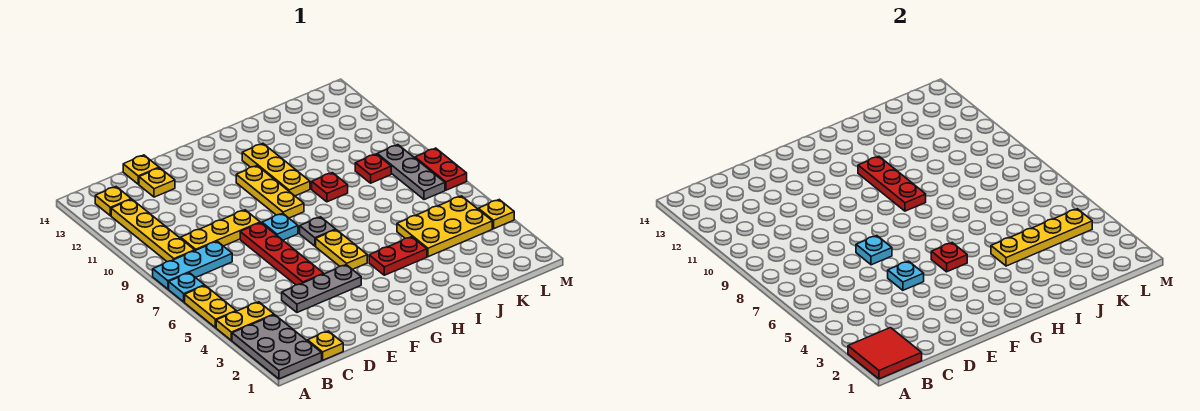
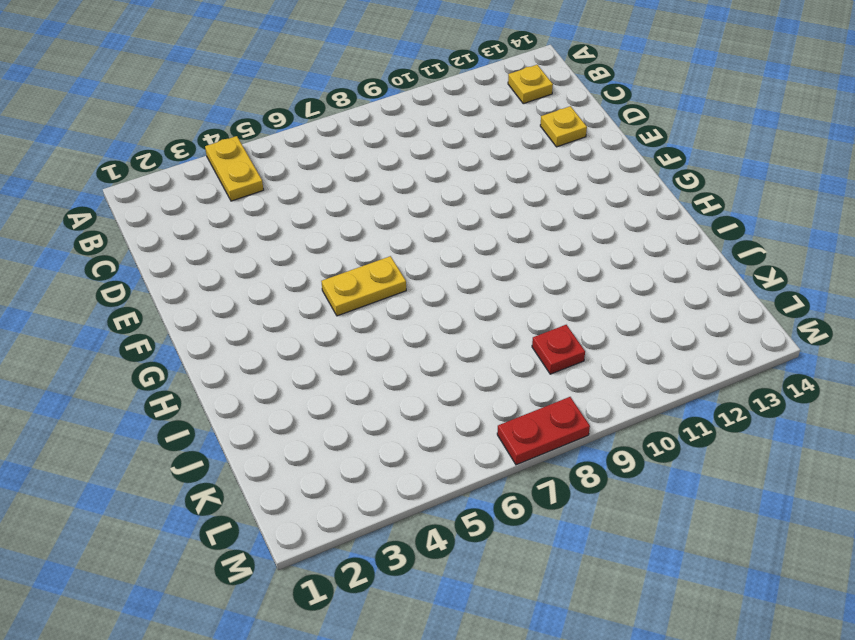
none -> grey 2x3 plate [232,315,322,379]
none -> yellow 1x2 plate [185,286,236,328]
none -> cyan 1x1 plate [169,273,205,302]
none -> cyan 1x3 plate [153,241,232,289]

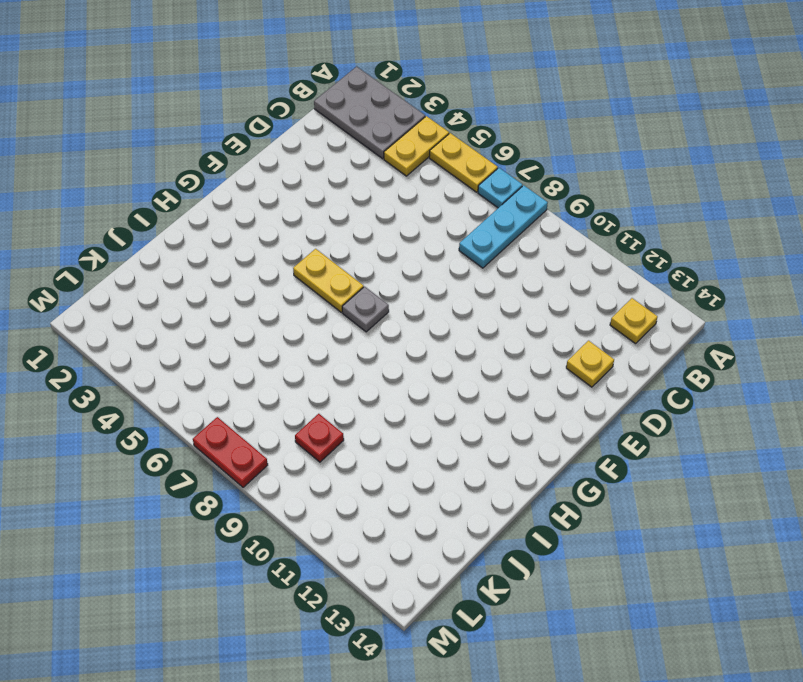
none -> yellow 1x4 plate [111,199,195,262]
none -> yellow 1x1 plate [308,331,343,360]
none -> yellow 1x3 plate [181,210,260,250]
none -> grey 1x3 plate [282,265,361,312]

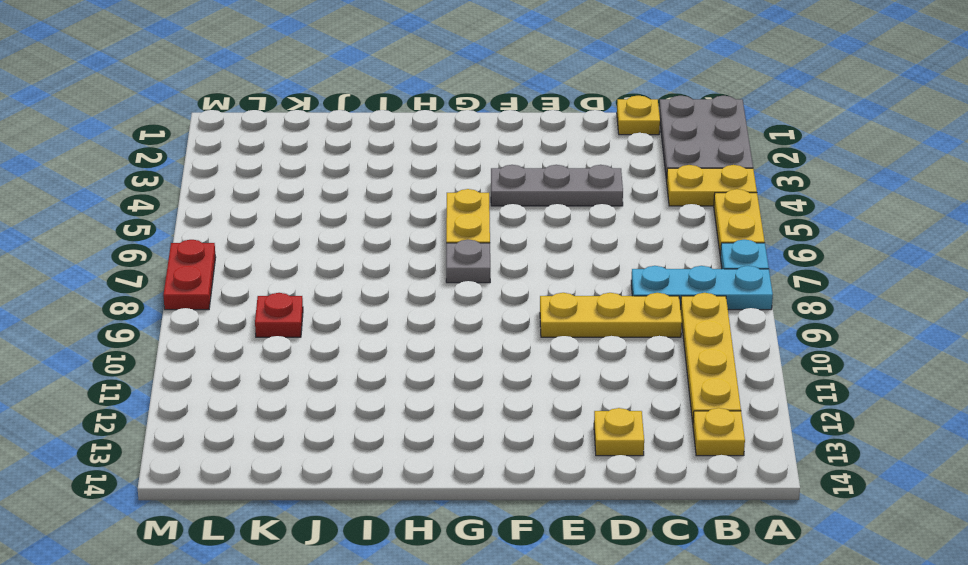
none -> yellow 1x1 plate [123,155,159,184]
none -> red 1x4 plate [240,223,324,285]
none -> cyan 1x1 plate [262,213,298,240]
none -> yellow 1x3 plate [236,166,304,218]

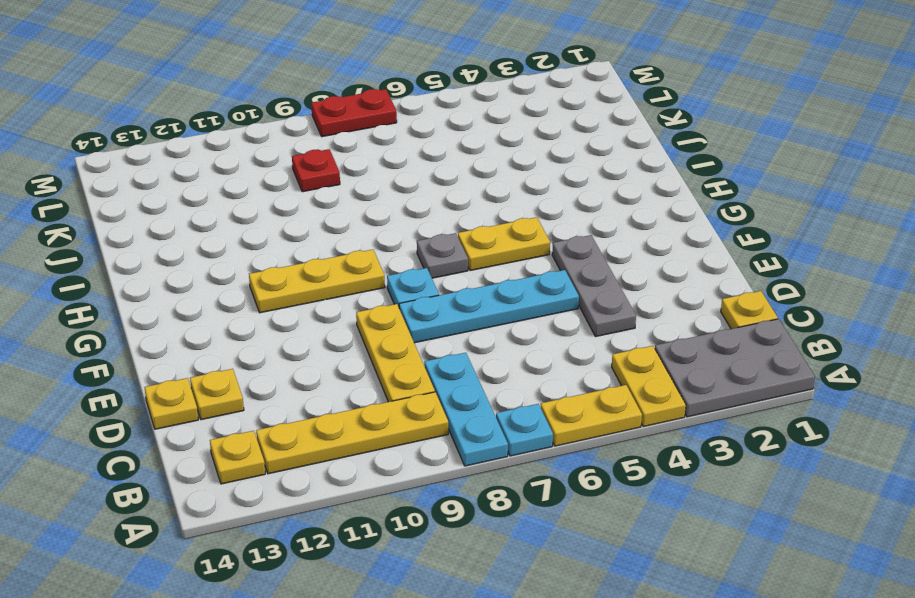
cyan 1x4 plate [399,270,579,343] -> red 1x4 plate [240,223,324,285]
none -> red 1x2 plate [369,237,427,275]
none -> yellow 1x3 plate [242,144,310,196]
none -> red 1x1 plate [312,173,348,202]
none -> yellow 2x3 plate [397,196,492,257]

